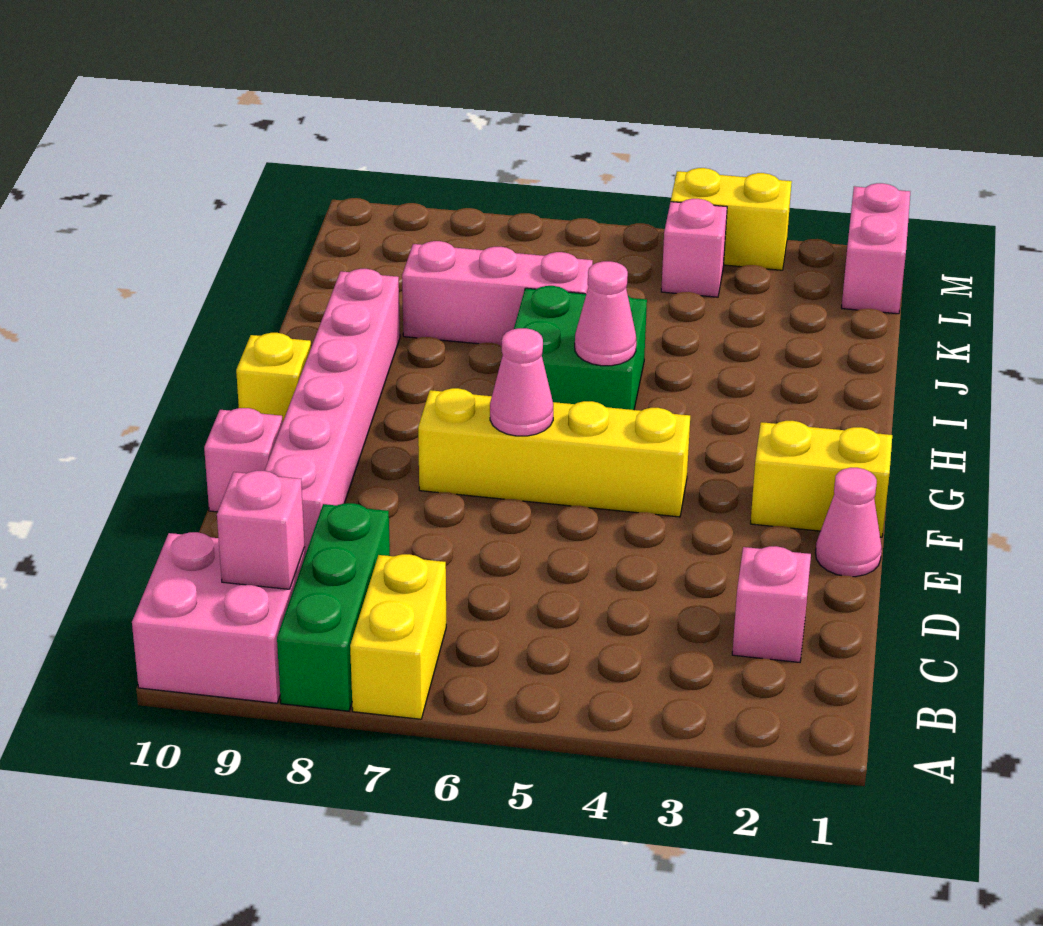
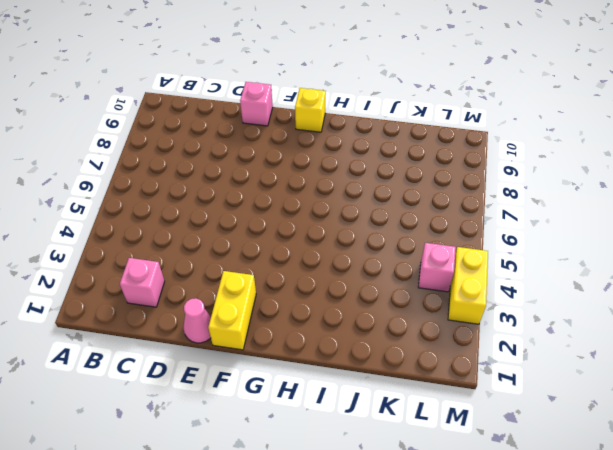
none -> yellow 1x2 brick [350,554,446,719]
none -> green 1x3 brick [277,503,390,711]
none -> pink 2x2 brick [132,532,305,703]

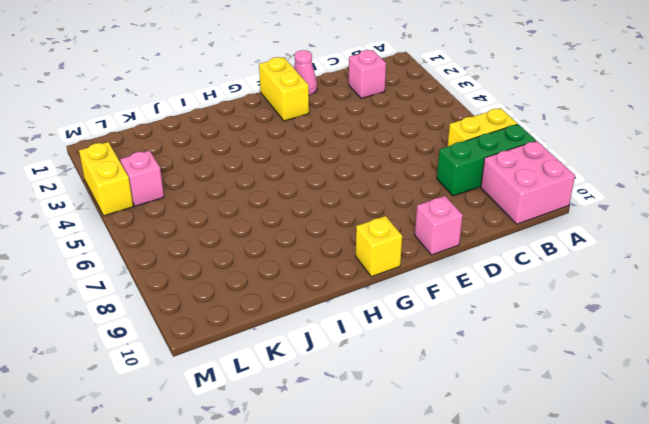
none -> pink 1x6 brick [265,269,400,555]
none -> yellow 1x4 brick [418,388,690,517]
none -> green 2x2 brick [514,286,647,410]

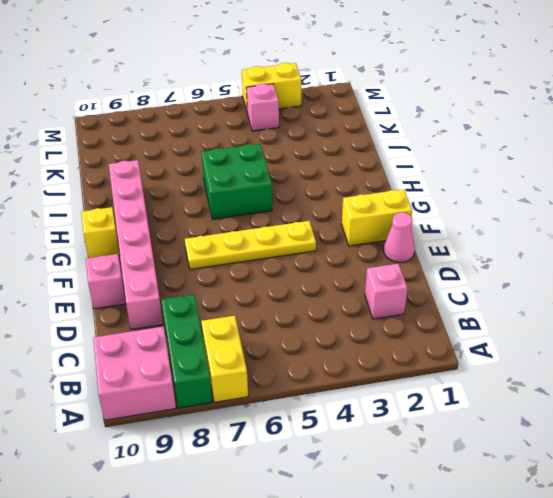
yellow 1x4 plate [185,221,316,269] -> yellow 1x4 brick [418,388,690,517]
none -> pink 1x3 brick [402,241,593,346]
none -> pink 1x2 brick [842,183,910,314]
none -> pink 1x1 brick [217,471,305,589]

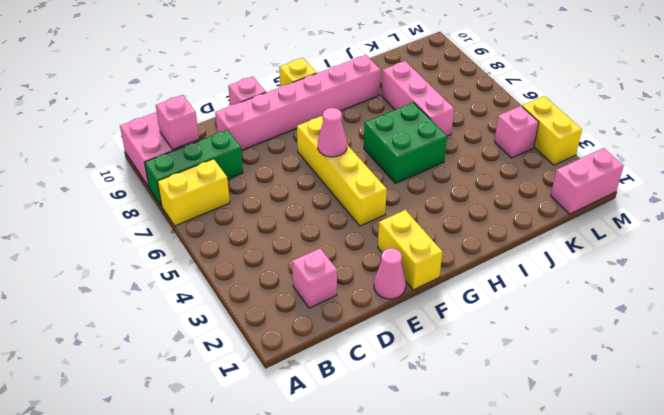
none -> pink 1x1 cone [575,261,636,366]

